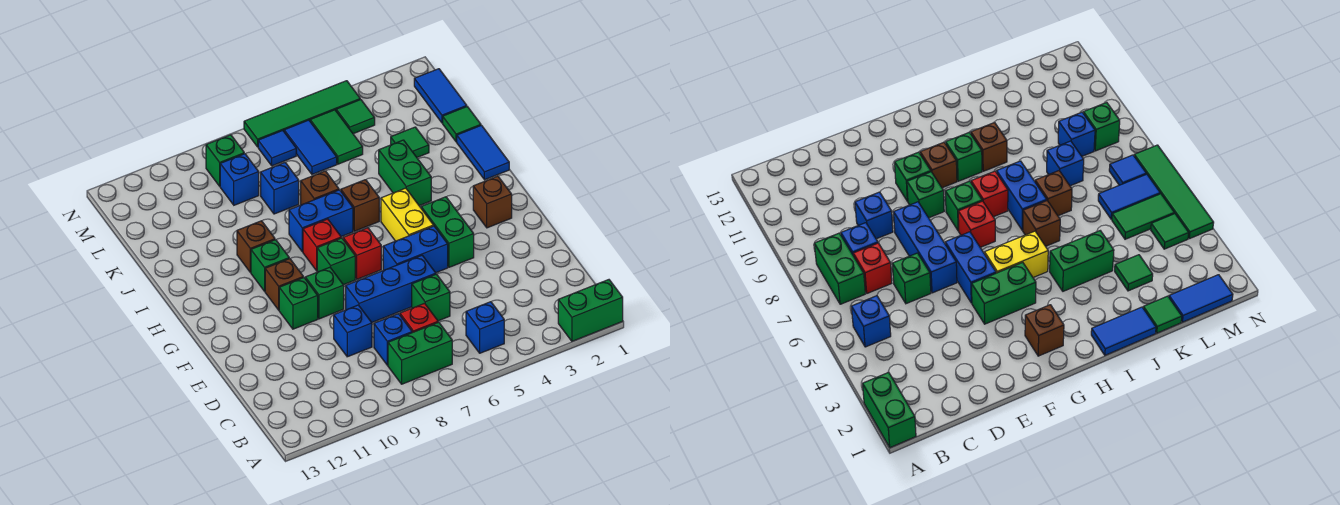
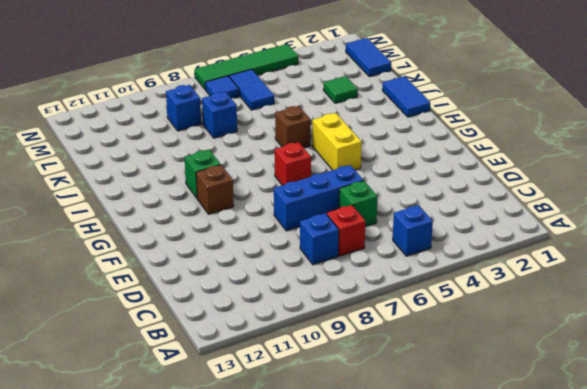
none -> green 1x2 brick [558,280,623,341]
none -> green 1x2 brick [388,322,452,384]
none -> blue 1x1 brick [334,305,372,357]
none -> green 1x2 brick [421,197,474,267]

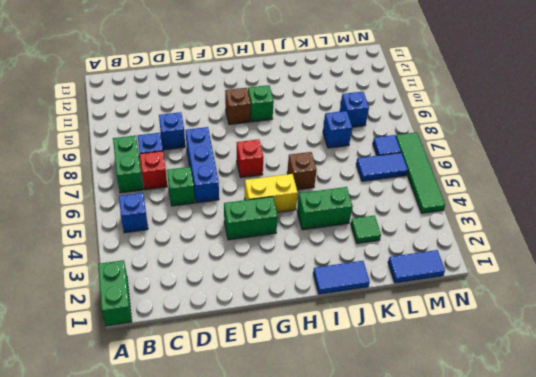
none -> blue 1x2 brick [383,226,448,273]
none -> green 1x1 brick [305,267,344,319]
none -> green 1x1 brick [279,278,318,329]
none -> brown 1x1 brick [473,176,512,228]

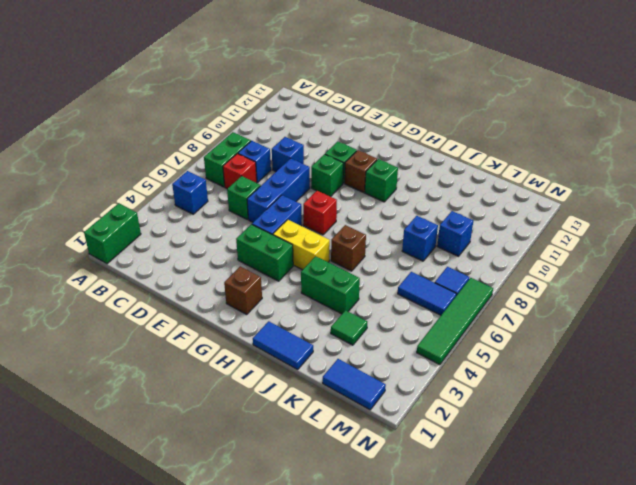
none -> green 1x1 brick [317,238,355,285]
none -> red 1x1 brick [303,219,341,271]
none -> blue 1x2 brick [289,190,353,252]
none -> brown 1x1 brick [237,221,275,272]

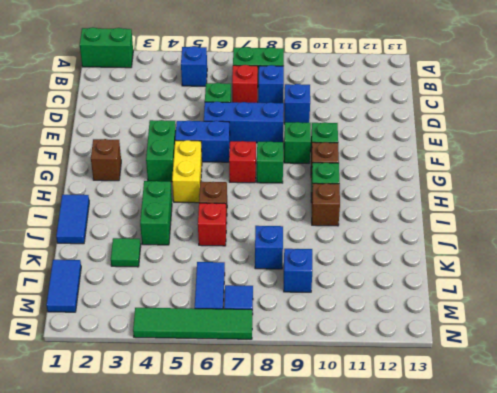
red 1x1 brick [198,203,226,246] -> red 1x1 brick moved to [303,219,341,271]
none -> blue 1x2 brick [289,190,353,252]
none -> brown 1x1 brick [301,171,339,205]
none -> green 1x1 tile [443,107,481,142]
none -> green 1x2 tile [310,110,363,164]

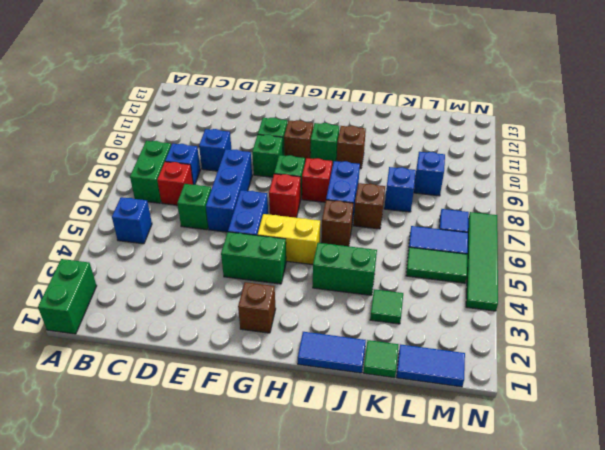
none -> green 1x1 tile [336,100,375,134]
none -> green 1x1 brick [206,135,244,186]

